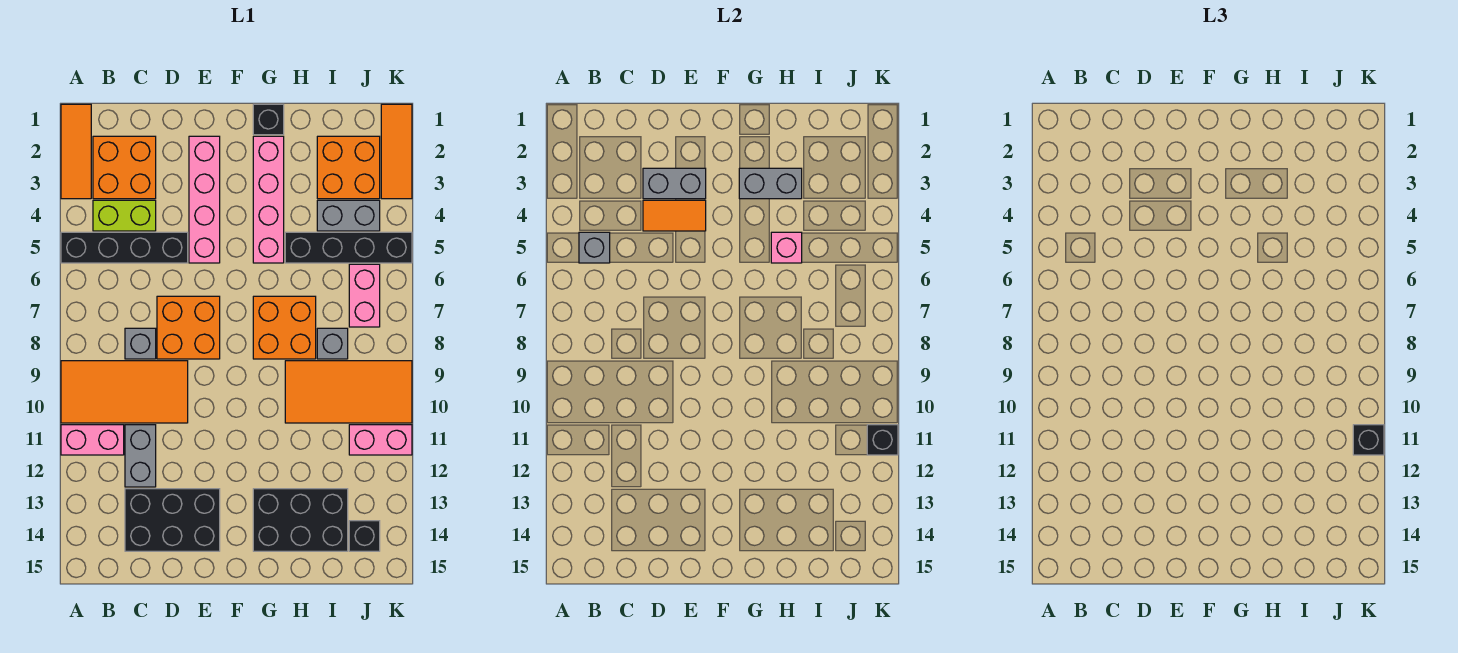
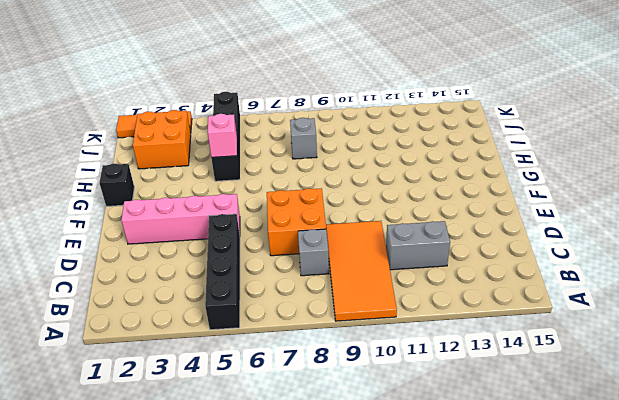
none -> orange 1x3 tile [61,104,91,199]
none -> pink 1x2 brick [61,425,124,455]
none -> orange 2x2 brick [93,136,156,199]
none -> lime 1x2 brick [93,200,156,231]

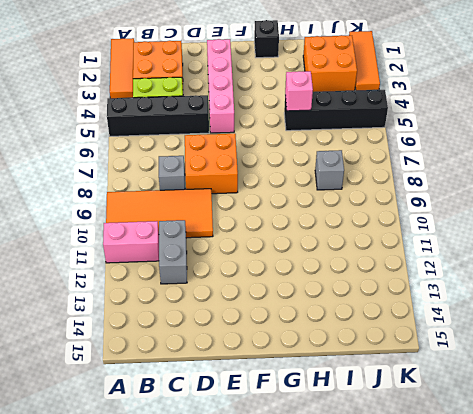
none -> black 2x3 brick [125,489,220,551]
none -> pink 1x4 brick [253,136,284,263]
none -> orange 2x2 brick [253,296,316,359]
none -> black 2x3 brick [253,489,348,551]

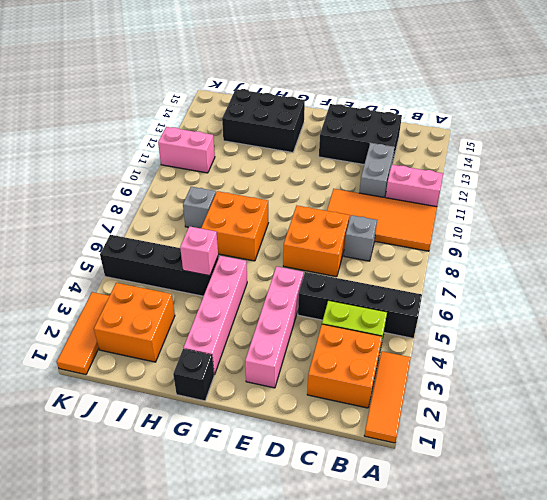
none -> orange 2x4 tile [285,361,412,423]
none -> grey 1x2 brick [317,200,380,231]
none -> pink 1x2 brick [349,264,380,327]
none -> black 1x1 brick [349,521,380,551]

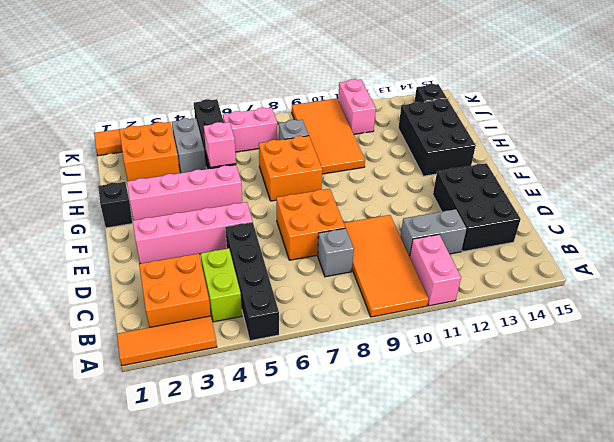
none -> grey 1x1 brick [579,232,610,263]
none -> grey 1x2 brick [643,168,706,199]
none -> orange 1x2 tile [643,200,706,231]
none -> grey 1x2 brick [739,168,802,199]

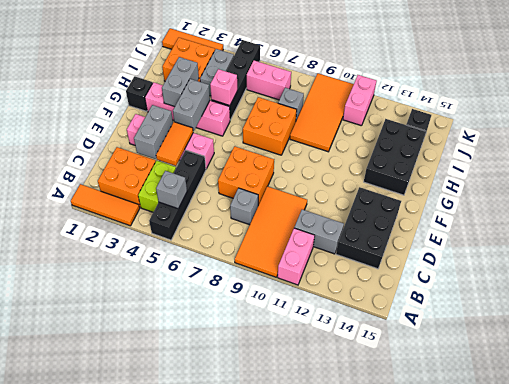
grey 1x2 brick [173,79,210,132] -> none
none -> black 1x1 brick [867,425,898,455]
none -> black 1x1 brick [1353,425,1384,455]

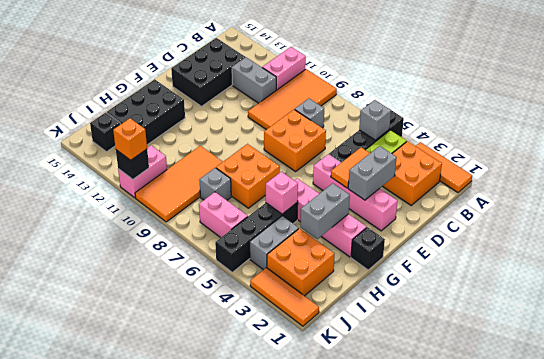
orange 1x1 brick [113,118,147,160] -> black 1x1 brick [1353,425,1384,455]

